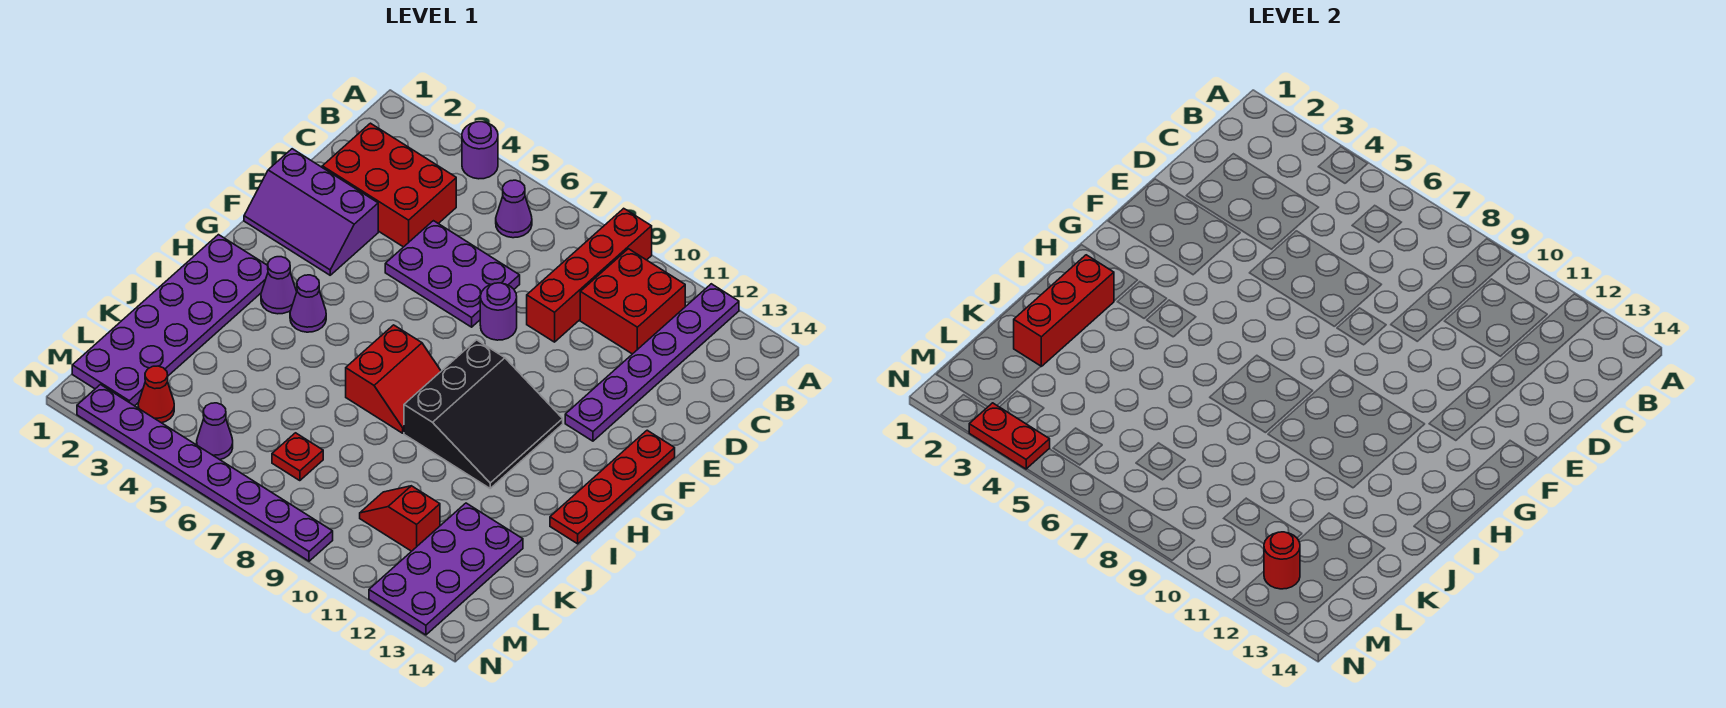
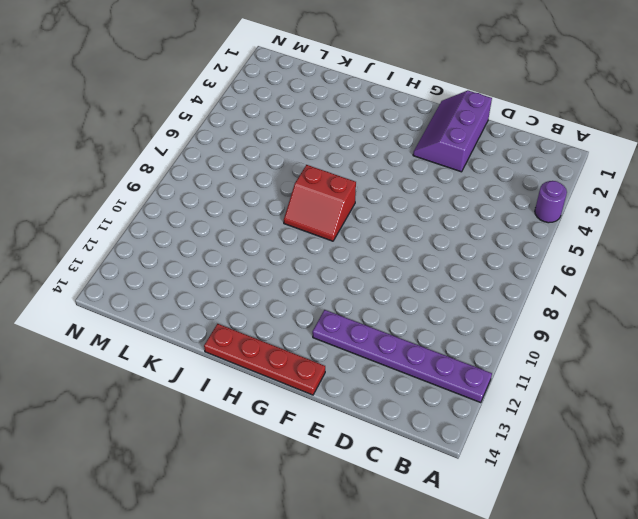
none -> red 1x4 brick [527,208,652,342]
none -> purple 1x1 cone [496,180,532,238]
none -> red 2x2 brick [580,249,685,354]

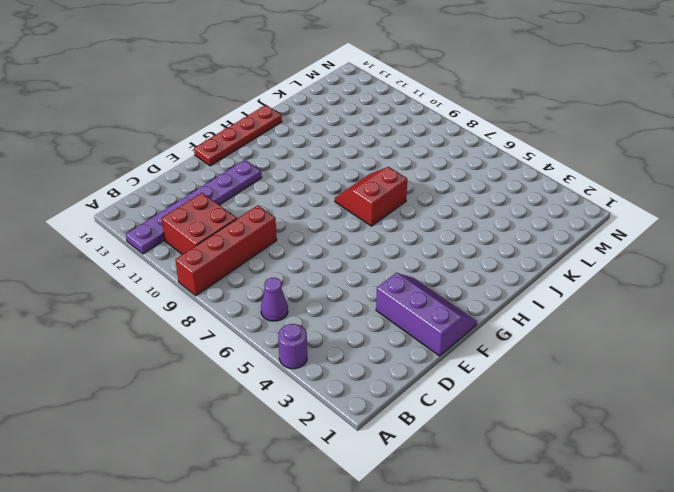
none -> red 2x3 brick [322,123,456,247]
none -> purple 2x3 plate [385,221,520,327]
none -> purple 1x1 round brick [480,283,517,340]

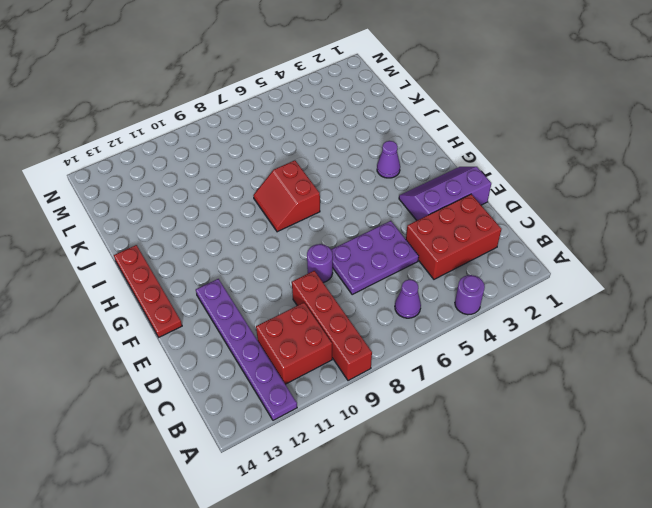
none -> black 3x3 slope [404,340,563,488]
none -> purple 2x6 plate [72,235,268,406]
none -> purple 1x1 cone [290,275,326,332]

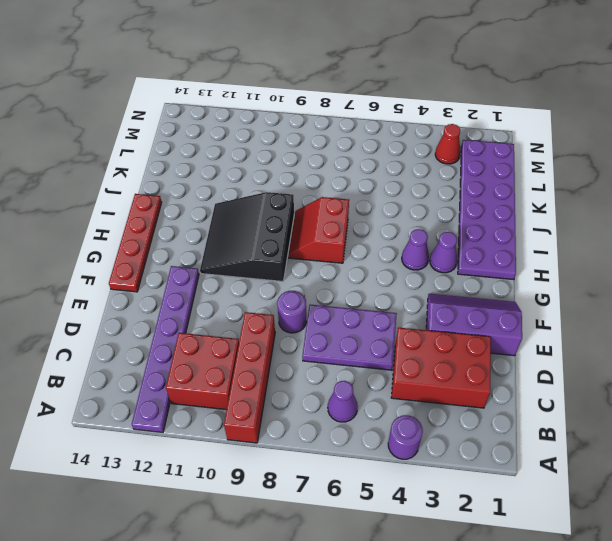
none -> purple 2x4 plate [369,503,523,635]
none -> red 1x1 plate [272,433,323,481]
none -> red 1x2 slope [360,486,440,551]

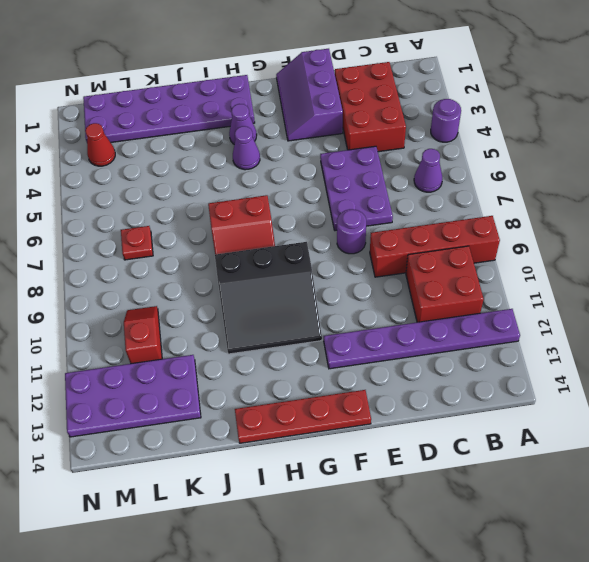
none -> purple 1x1 cone [197,403,233,460]
none -> purple 1x8 plate [77,385,333,561]
none -> red 1x3 brick [1014,255,1114,366]

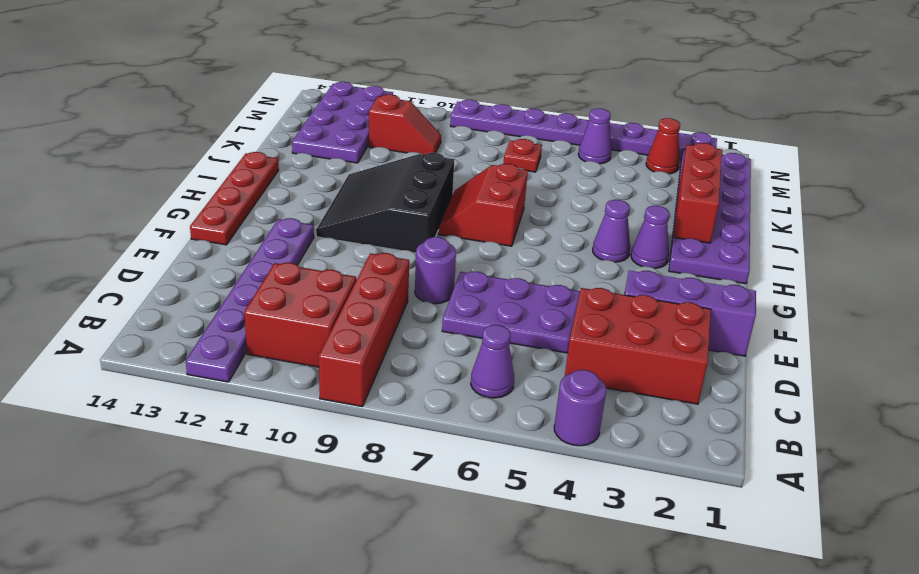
none -> red 1x1 round brick [1264,532,1300,589]
none -> red 1x2 plate [969,403,1050,469]

